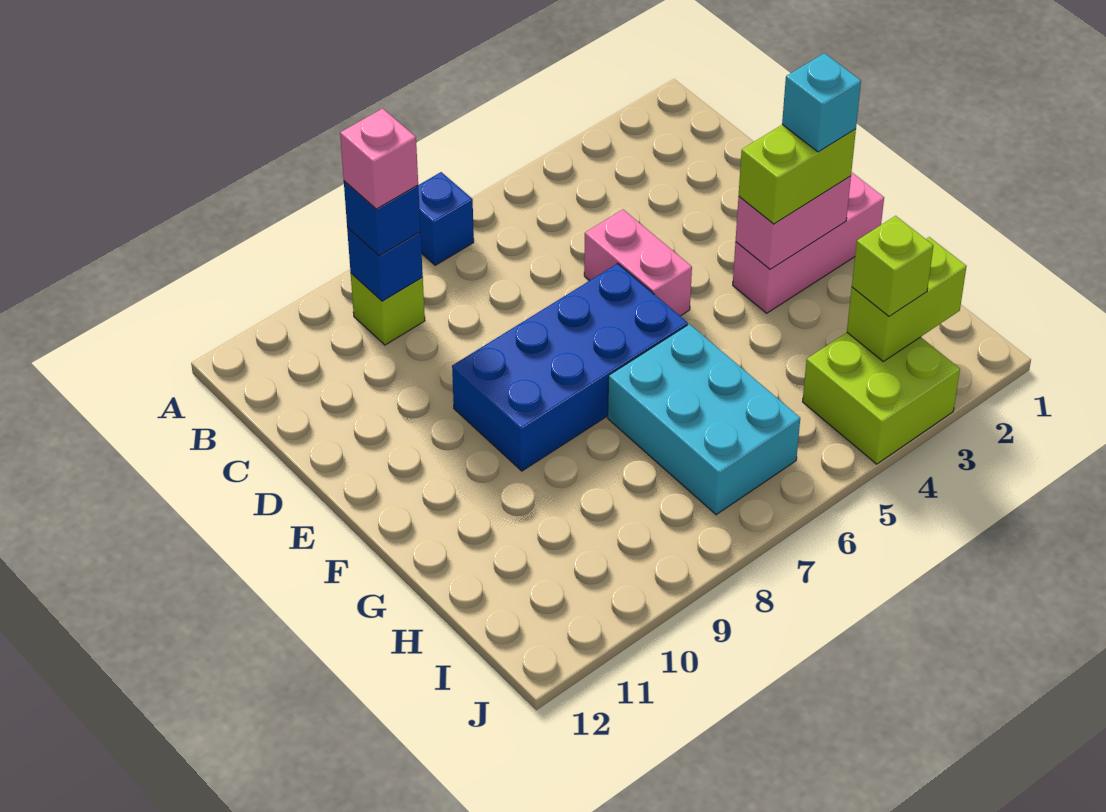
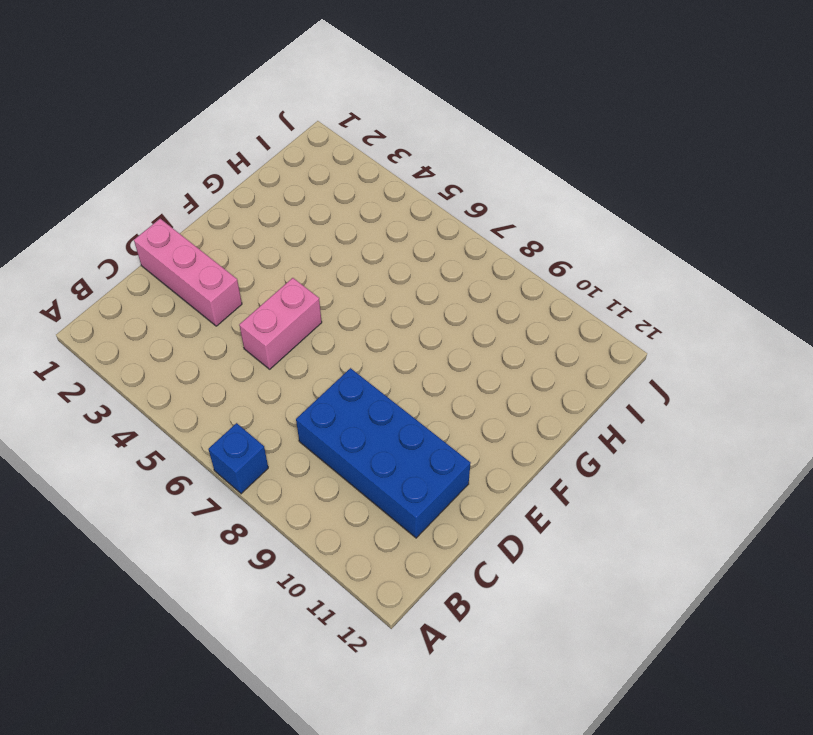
blue 2x4 brick [296,368,470,538] -> blue 2x4 brick moved to [452,263,688,471]
pink 1x3 brick [134,219,242,326] -> pink 1x3 brick moved to [733,172,884,313]
none -> lime 1x1 brick [351,274,425,345]
none -> cyan 2x3 brick [608,324,800,515]
none -> lime 2x2 brick [803,333,960,464]

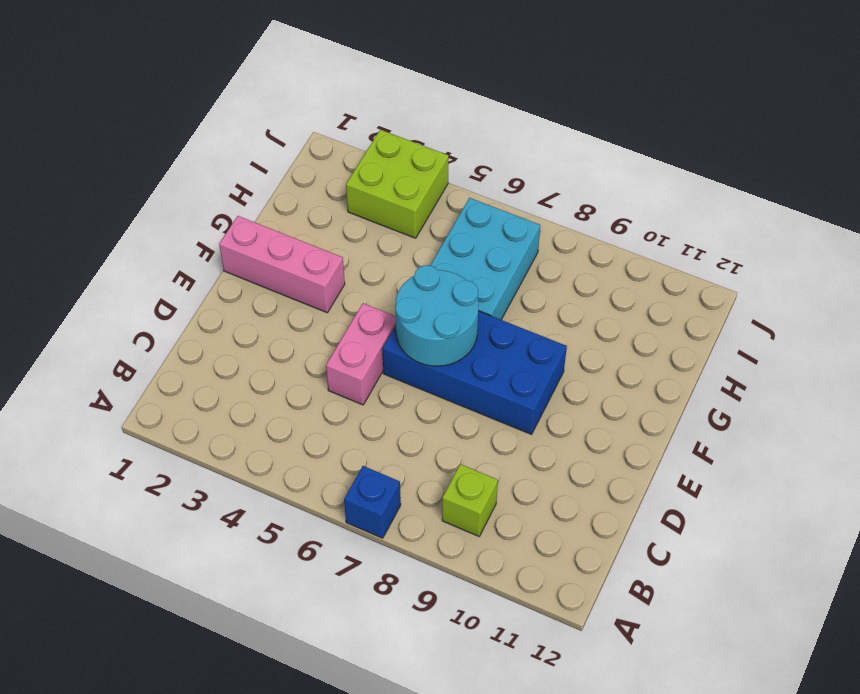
cyan 2x2 round brick [395,265,479,366] -> none
none -> blue 1x1 brick [347,228,423,301]
none -> pink 1x2 brick [736,176,851,270]
none -> lime 1x2 brick [847,237,967,361]

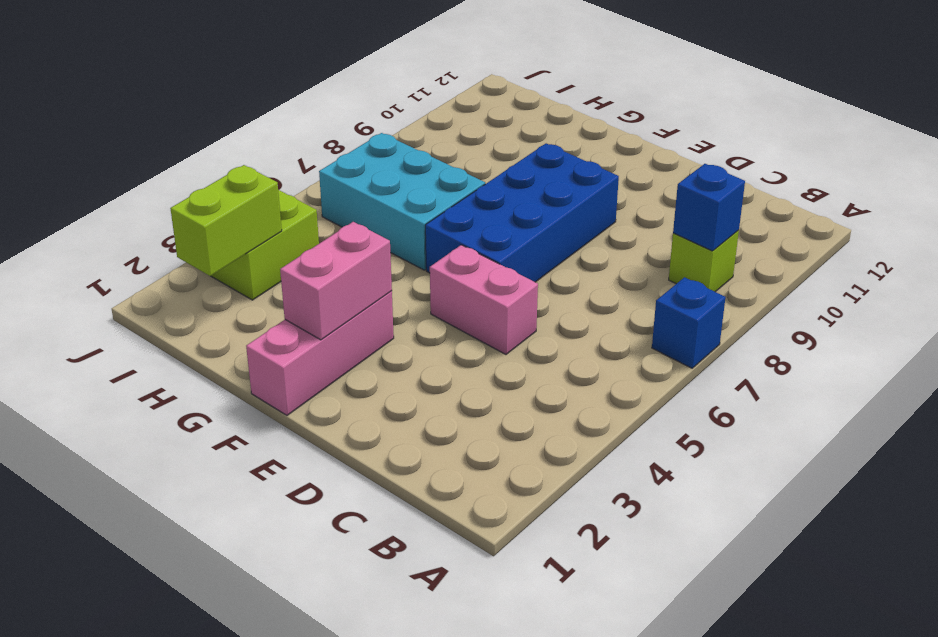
none -> blue 1x1 brick [344,181,421,256]
none -> lime 1x2 brick [739,125,856,224]
none -> lime 1x1 brick [852,216,934,317]

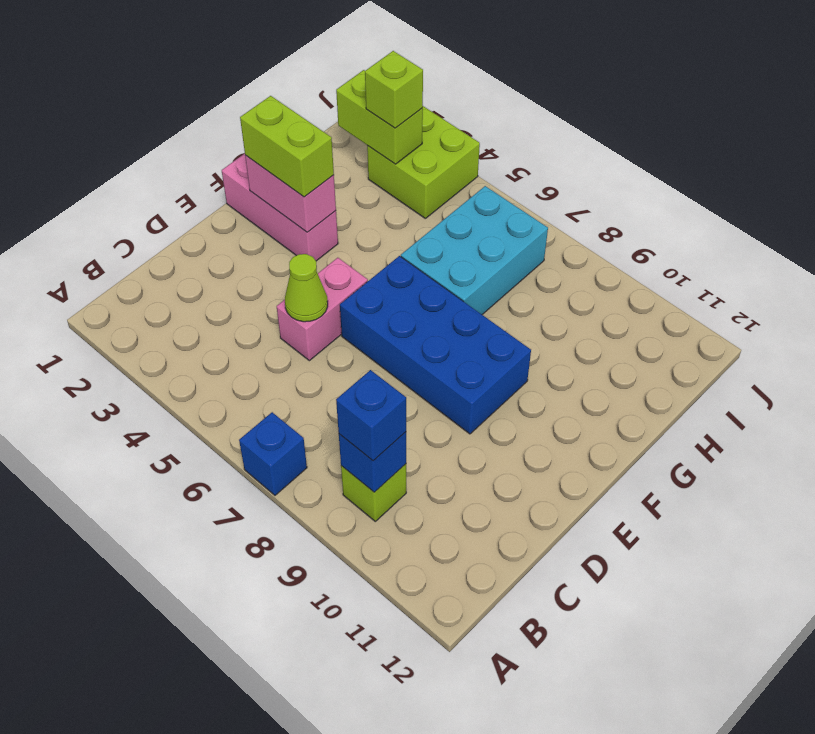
lime 1x1 cone [285,254,328,322] -> none
none -> pink 1x1 brick [340,108,418,209]
none -> cyan 1x1 brick [782,53,861,152]

